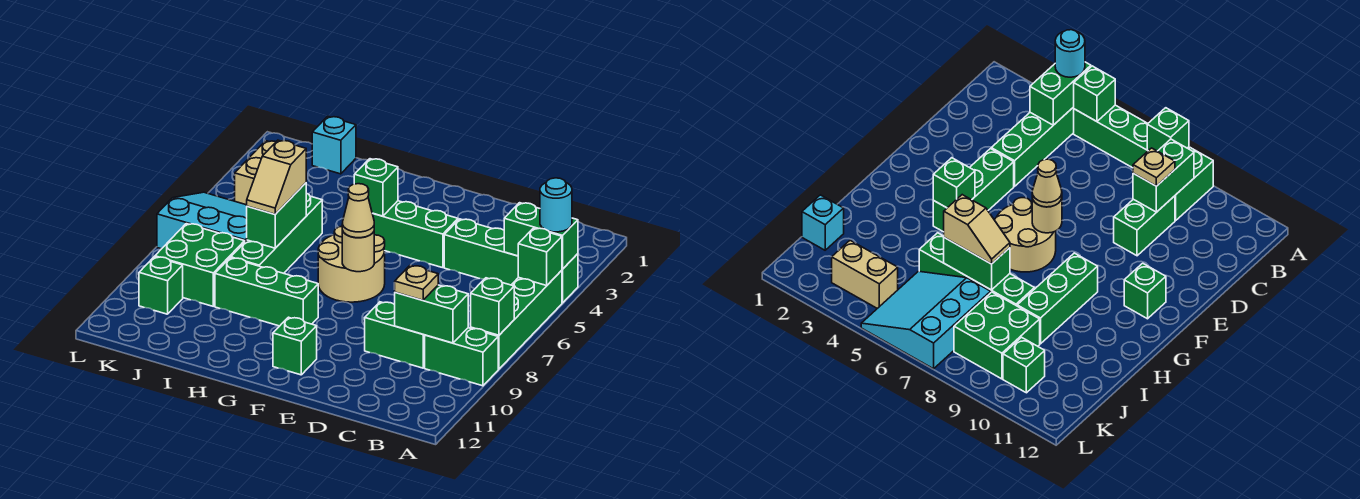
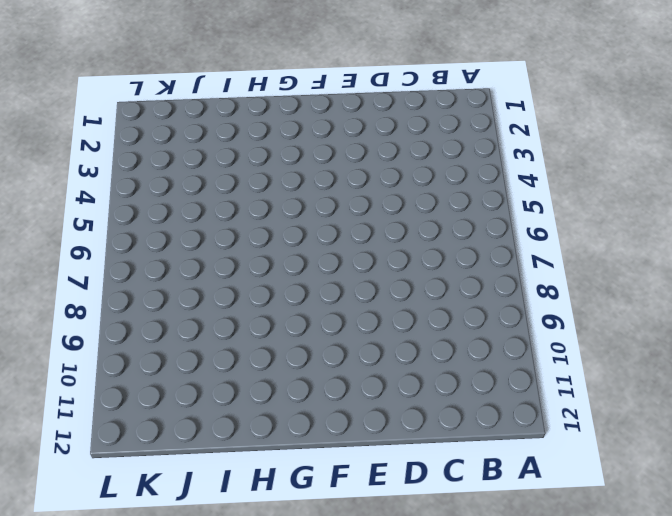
none -> green 1x4 brick [444,219,578,303]
none -> green 1x4 brick [471,270,562,369]
none -> green 1x2 brick [425,328,498,386]

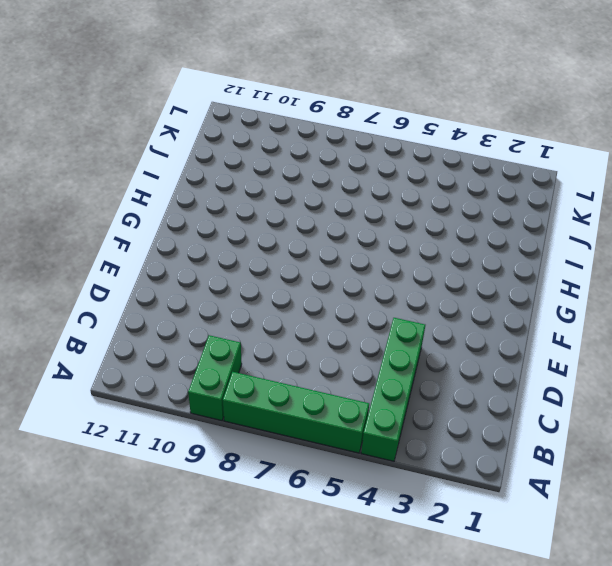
none -> green 1x2 brick [365,302,425,368]
none -> green 1x3 brick [373,201,458,268]
none -> tan 2x2 round brick [318,226,385,302]

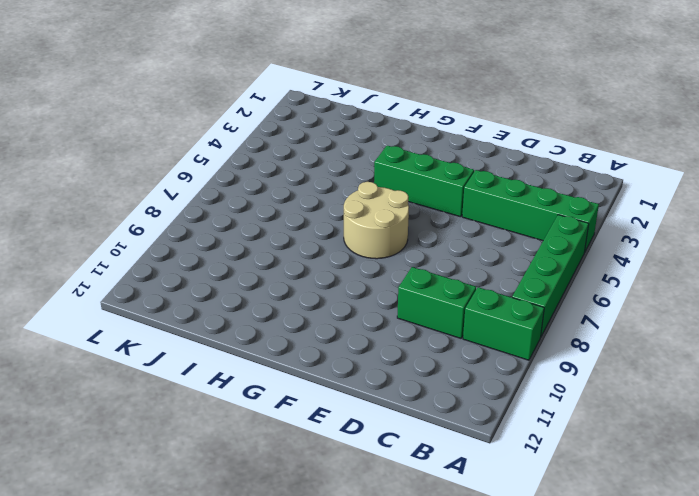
none -> green 1x1 brick [273,317,317,375]
none -> green 1x3 brick [215,258,318,326]
none -> green 1x4 brick [231,193,322,273]

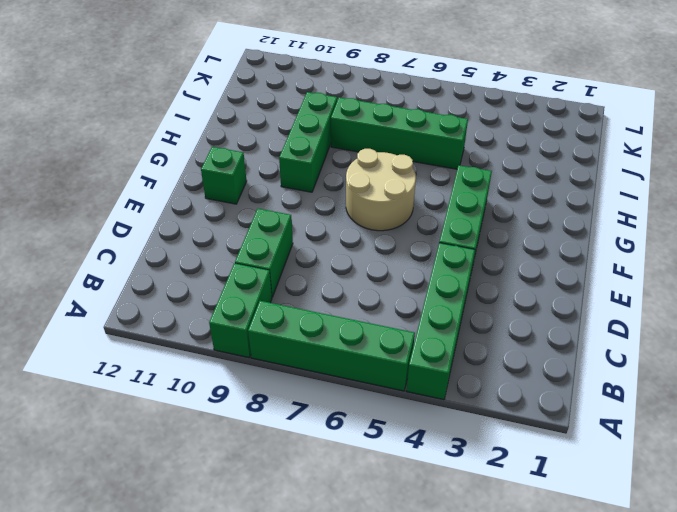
none -> cyan 1x1 brick [312,116,356,174]
none -> cyan 3x3 slope [157,192,247,249]
none -> green 2x2 brick [155,224,245,306]

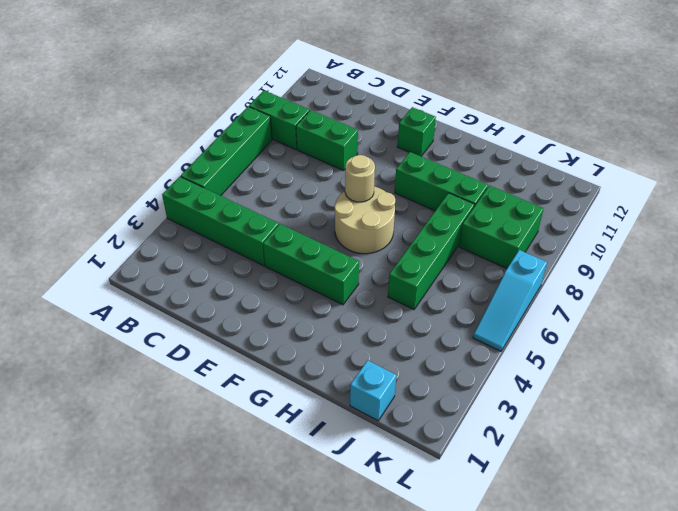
cyan 1x3 slope [473,250,547,351] -> cyan 3x3 slope [157,192,247,249]
none -> tan 1x2 brick [235,141,276,205]
none -> green 1x1 brick [139,257,183,314]
none -> green 1x2 brick [504,203,578,269]

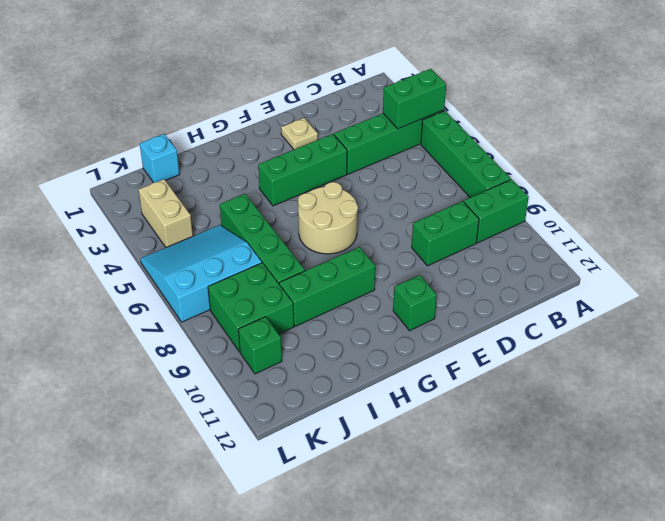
tan 1x1 plate [281,118,318,149] -> tan 1x1 plate moved to [395,265,438,300]
none -> green 1x1 brick [518,228,562,286]
none -> green 1x1 brick [471,278,514,335]
none -> green 1x2 brick [394,285,468,343]

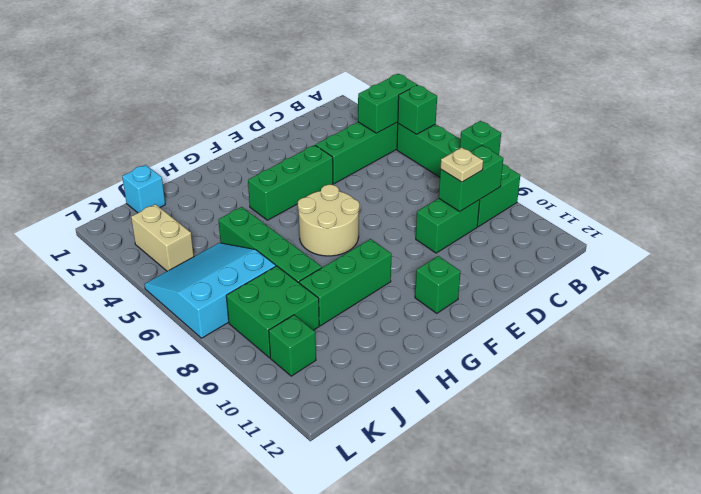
none -> tan 1x1 round brick [342,231,374,272]
none -> green 1x1 brick [354,159,398,216]
none -> green 1x2 brick [247,183,306,248]

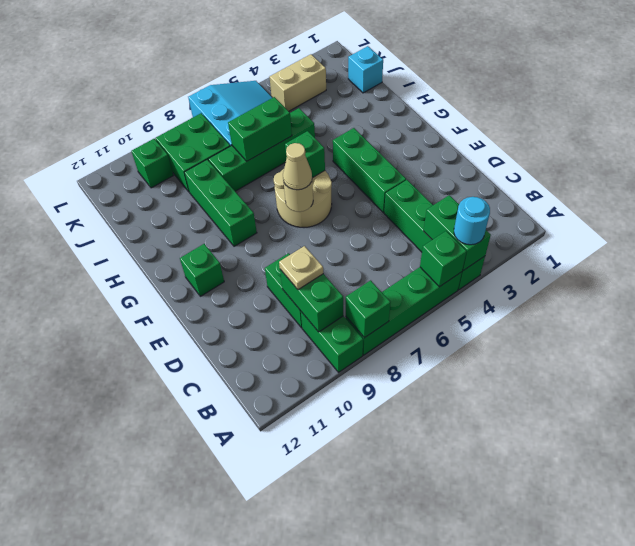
green 1x1 brick [285,131,325,178] -> green 1x1 brick moved to [354,159,398,216]
none -> tan 1x2 slope [247,140,306,214]

